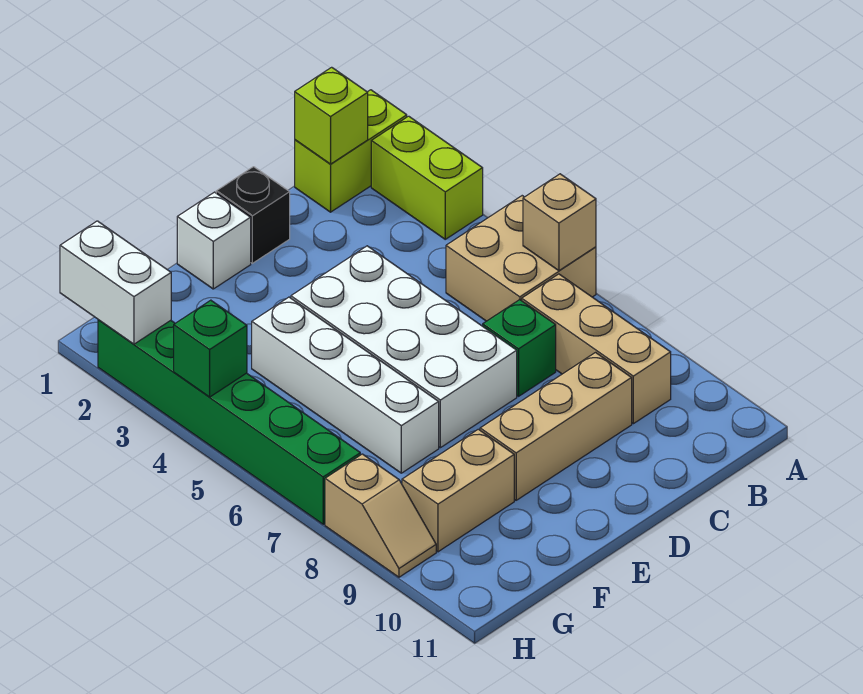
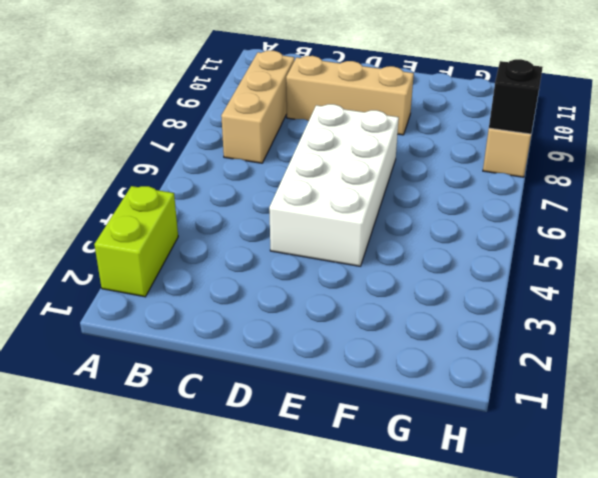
black 1x1 brick [489,59,543,134] -> black 1x1 brick moved to [216,167,290,263]
none -> lime 1x2 brick [295,90,407,212]
none -> tan 2x2 brick [446,196,596,321]
none -> green 1x1 brick [483,300,556,396]

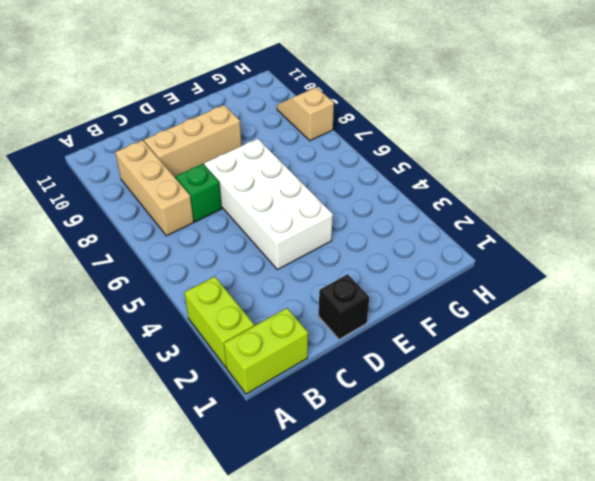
none -> tan 2x2 brick [446,196,596,321]
none -> white 1x1 brick [177,192,251,289]
none -> white 1x4 brick [252,297,439,473]

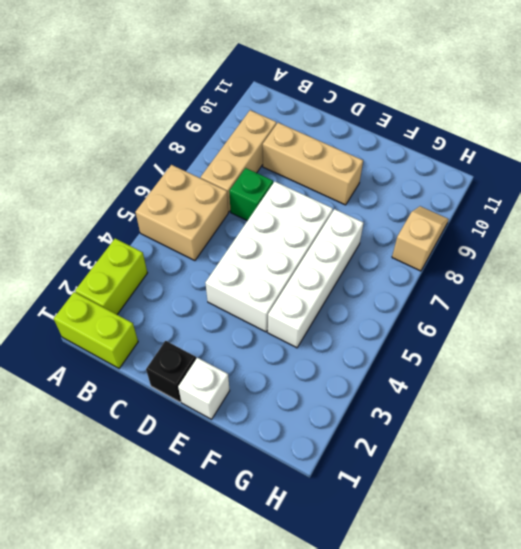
none -> tan 1x2 brick [402,429,514,552]
none -> green 1x6 brick [98,320,360,524]
none -> tan 1x1 brick [523,174,596,271]

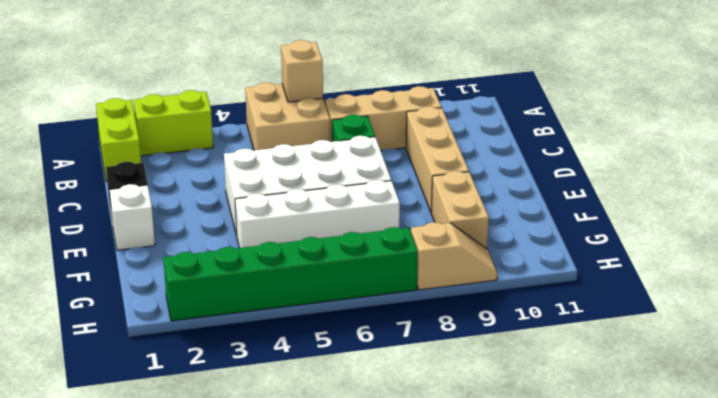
none -> lime 1x1 brick [295,67,368,164]
none -> white 1x2 brick [60,221,171,344]
none -> green 1x1 brick [174,300,247,397]

